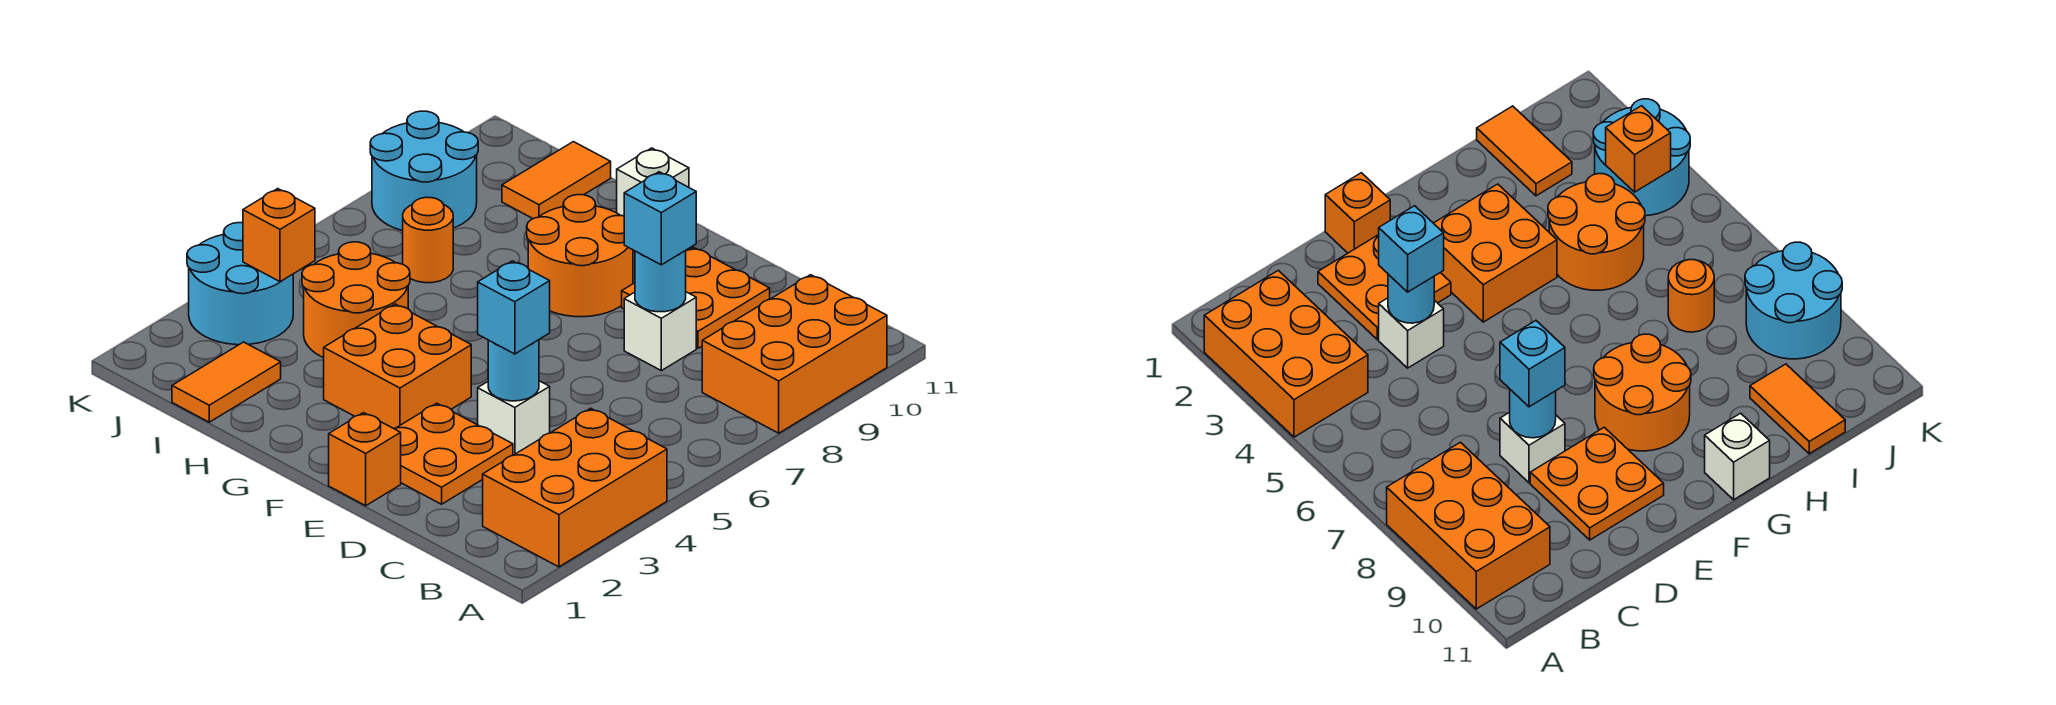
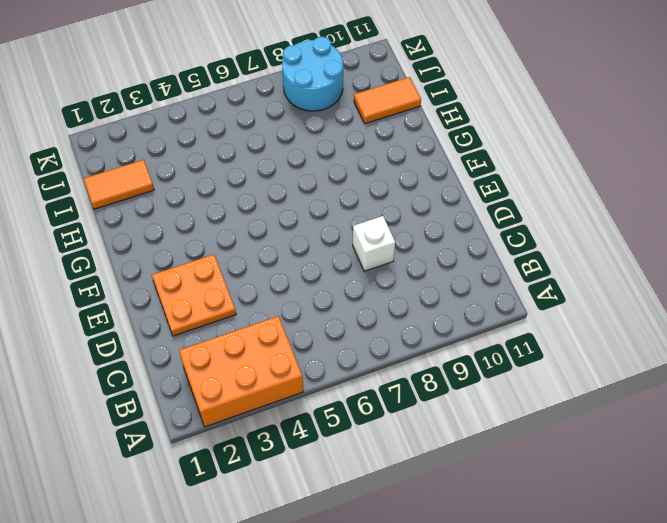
none -> orange 2x3 brick [702,275,887,433]
none -> white 1x1 brick [478,381,550,455]
none -> orange 2x2 plate [622,247,770,348]

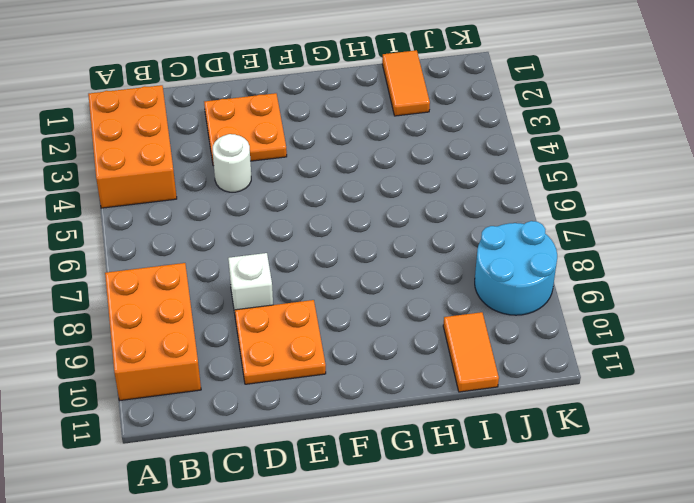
white 1x1 round brick [213,134,251,192] -> white 1x1 brick [478,381,550,455]
none -> orange 1x1 brick [329,413,401,506]
none -> orange 2x2 brick [324,304,471,429]
none -> orange 2x2 round brick [527,195,633,317]

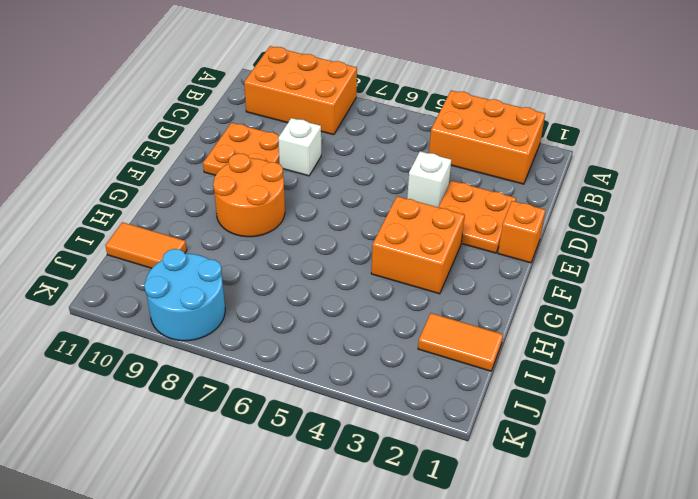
none -> white 1x1 brick [617,148,689,216]
none -> orange 2x2 round brick [302,242,410,358]
none -> orange 1x1 round brick [403,197,453,283]

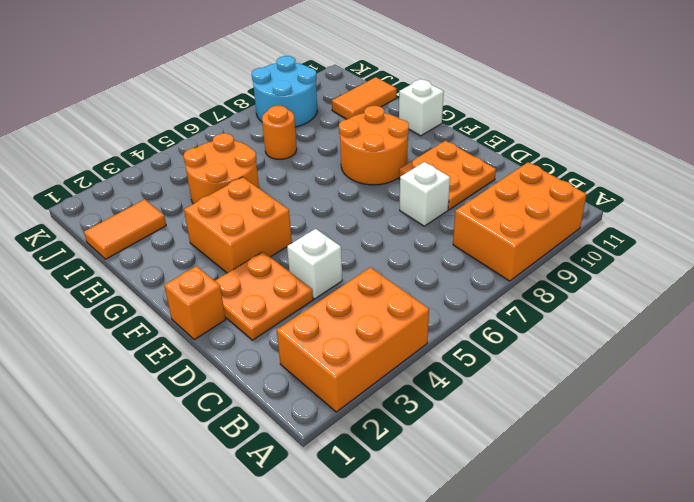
none -> cyan 2x2 round brick [187,223,293,345]
none -> cyan 1x1 round brick [488,340,539,401]
none -> cyan 1x1 round brick [635,251,686,312]

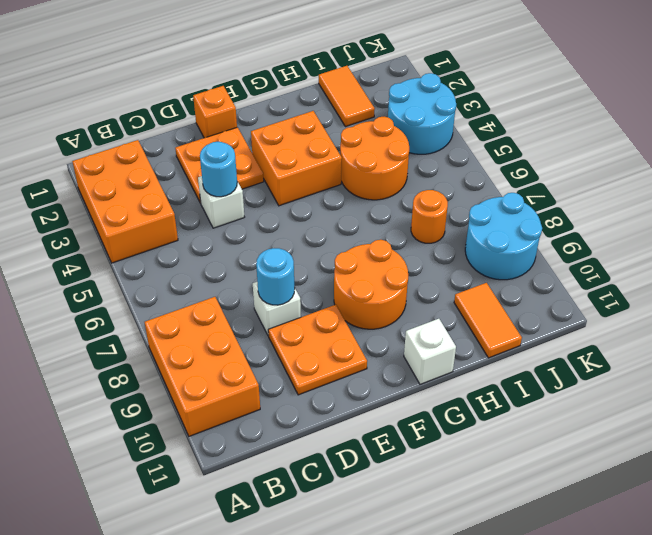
none -> orange 1x1 brick [243,189,315,282]
none -> cyan 1x1 brick [478,261,550,354]
none -> cyan 1x1 brick [624,172,696,265]

